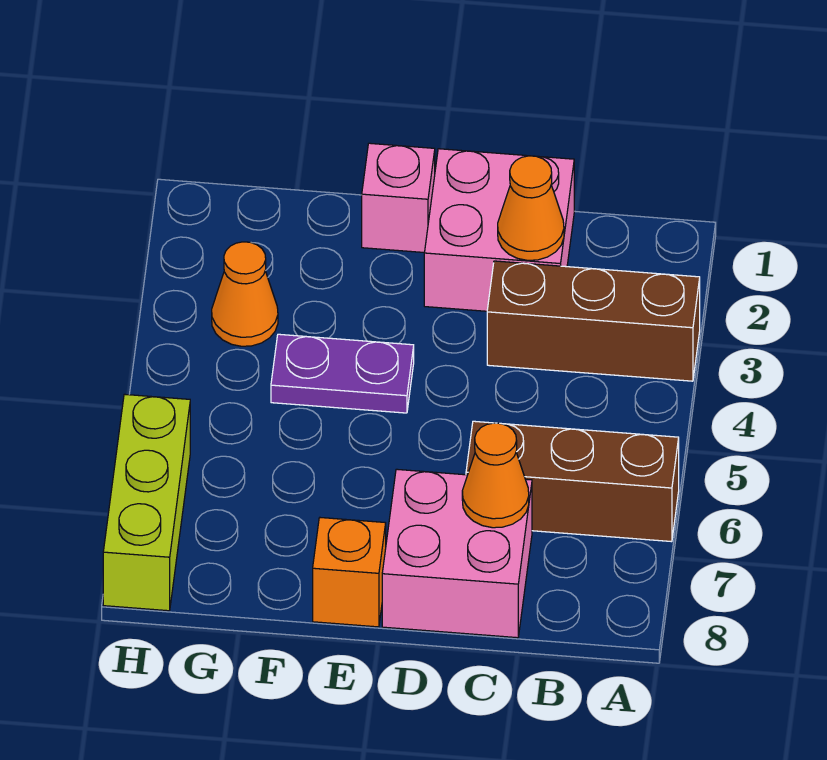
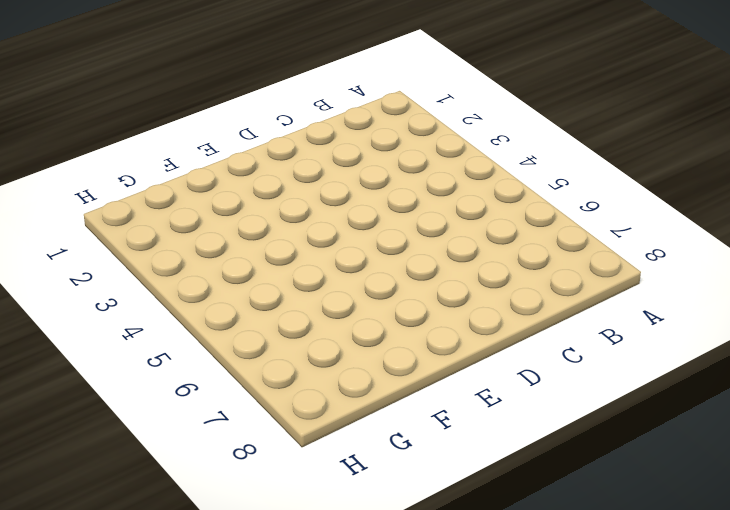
none -> brown 1x3 brick [487,261,700,381]
none -> brown 1x3 brick [466,421,679,542]

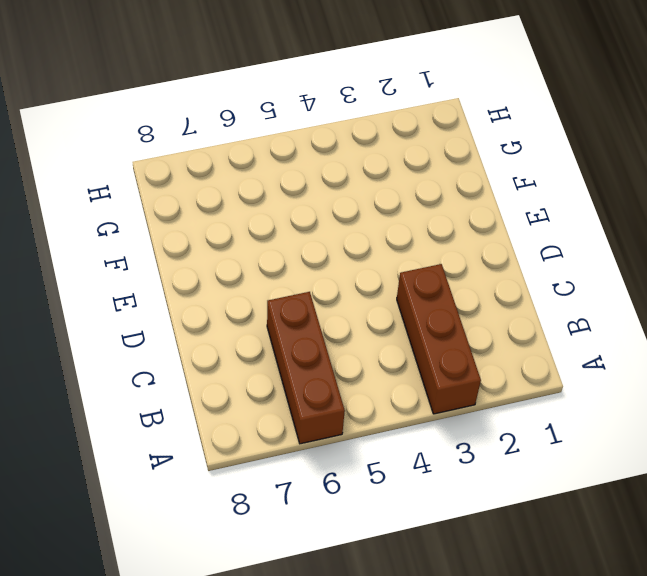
none -> pink 2x2 brick [424,149,574,311]
none -> pink 2x2 brick [382,469,532,638]

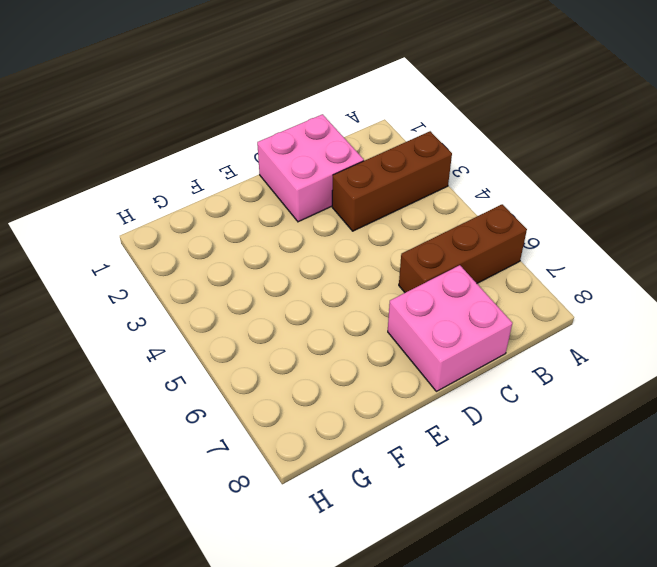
none -> pink 1x1 brick [362,143,435,253]
none -> purple 1x2 plate [271,334,414,413]

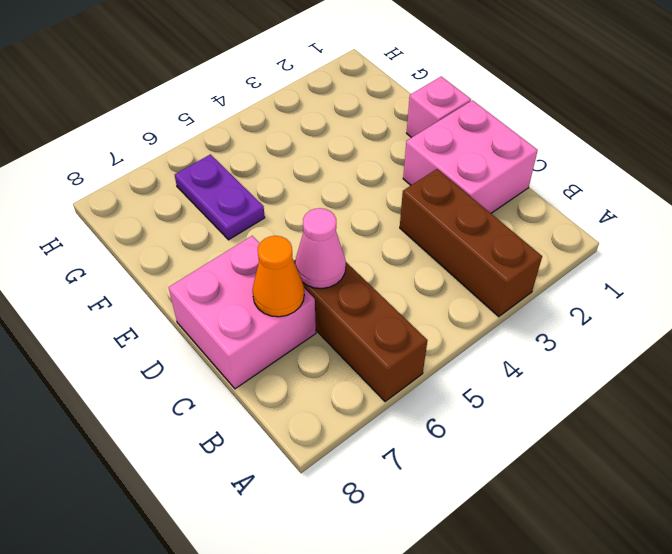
pink 1x1 cone [295,208,346,289] -> none
purple 1x2 plate [175,154,265,240] -> purple 1x2 plate moved to [271,334,414,413]
none -> orange 1x1 brick [313,518,386,627]
none -> orange 1x1 cone [212,242,278,346]

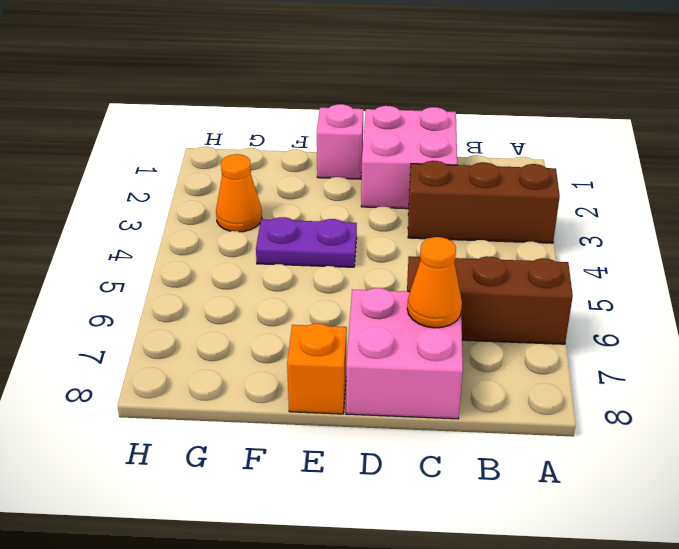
none -> lime 1x3 brick [103,394,190,611]
none -> orange 1x1 cone [498,156,564,260]

